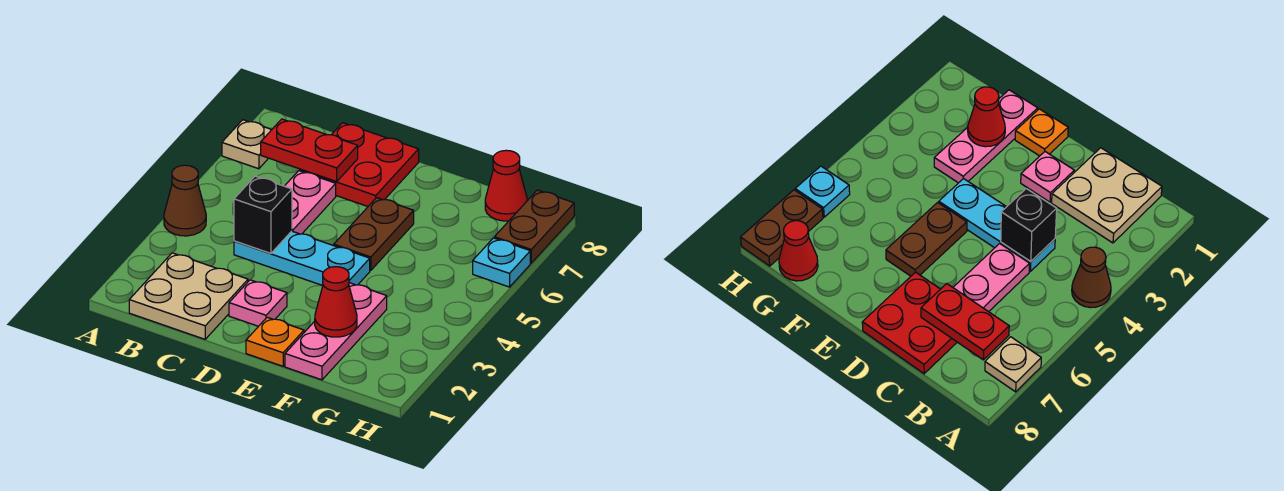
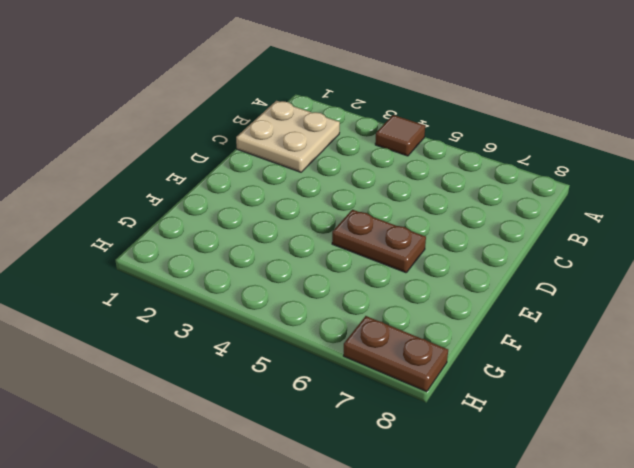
brown 1x1 tile [375,115,425,156] -> brown 1x1 cone [164,165,206,236]
none -> tan 1x1 plate [222,120,271,169]
none -> cyan 1x3 plate [234,231,370,286]
none -> pink 1x2 plate [285,171,336,234]

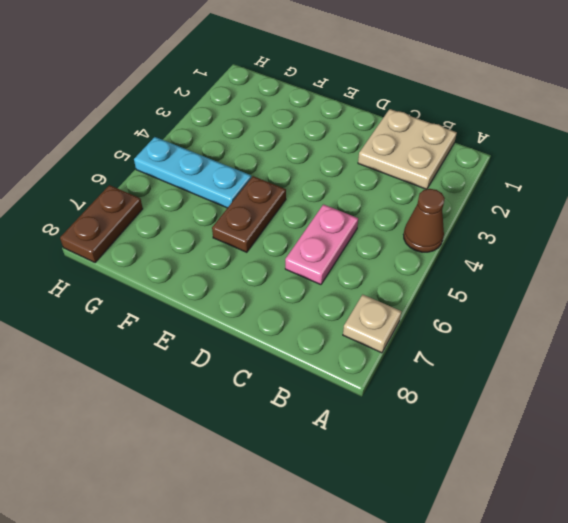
cyan 1x3 plate [134,137,251,208] -> cyan 1x3 plate moved to [234,231,370,286]
none -> red 2x2 plate [300,123,419,206]
none -> pink 1x1 plate [229,280,287,326]
none -> orange 1x1 plate [246,317,304,366]

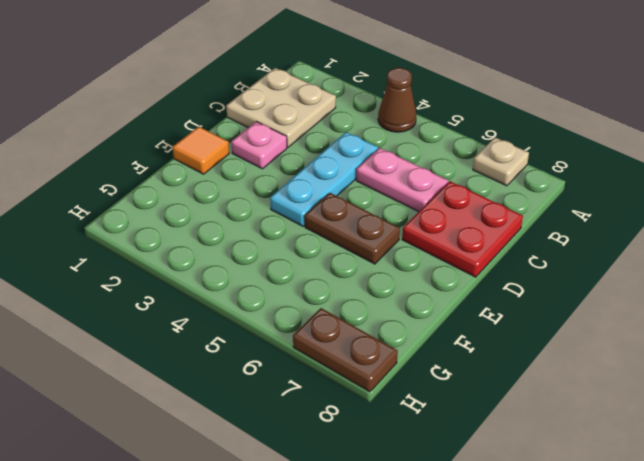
orange 1x1 tile [173,127,229,174] -> orange 1x1 plate [246,317,304,366]
none -> pink 1x3 plate [285,283,387,380]
none -> red 1x1 cone [485,150,527,221]
none -> cyan 1x1 plate [473,238,530,287]

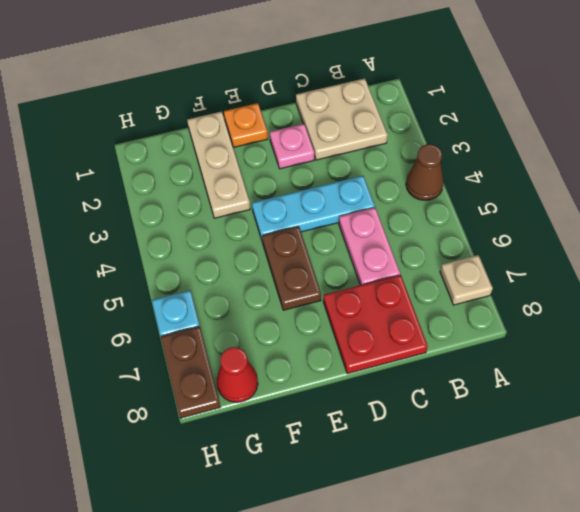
tan 1x3 plate [187,112,250,218] -> pink 1x3 plate [285,283,387,380]
none -> red 1x2 plate [261,119,358,182]
none -> black 1x1 brick [234,176,292,253]
none -> red 1x1 cone [315,267,357,337]

